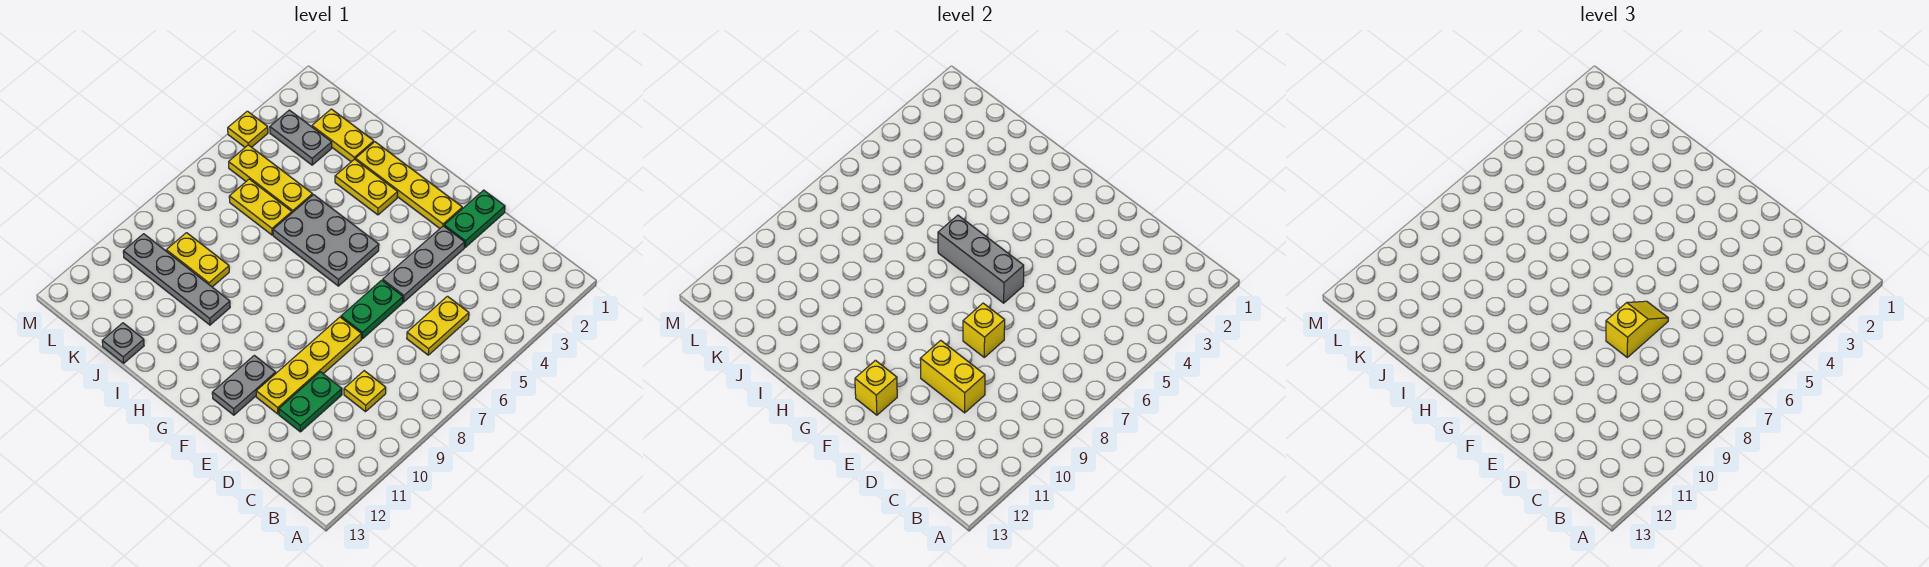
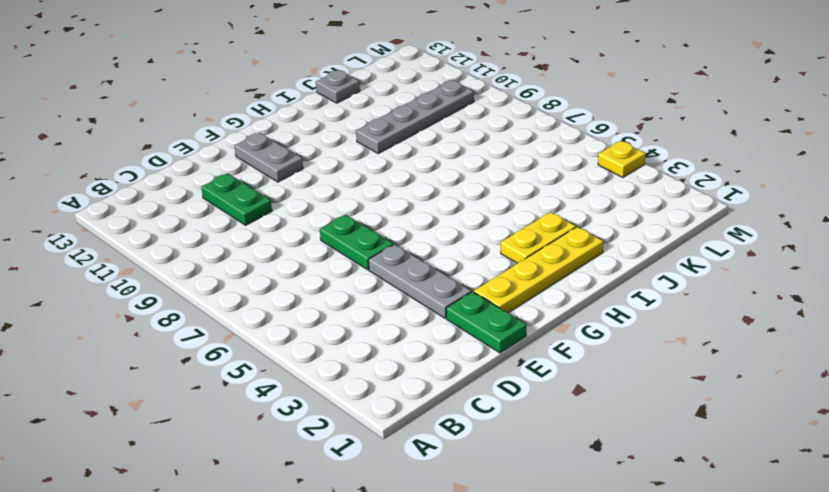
none -> yellow 1x2 plate [407,296,469,355]
none -> yellow 1x1 plate [344,371,386,412]
none -> yellow 1x4 plate [256,317,361,414]

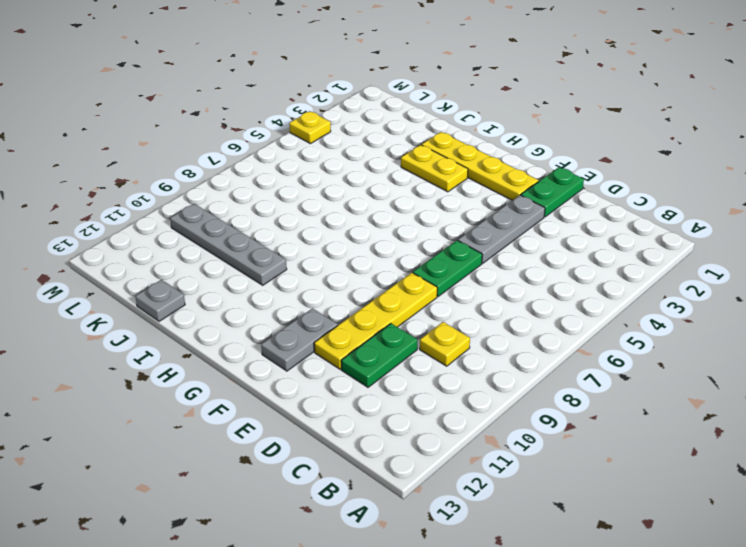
none -> yellow 1x2 plate [407,296,469,355]
none -> grey 2x3 plate [273,195,379,286]
none -> yellow 1x2 plate [312,109,374,162]

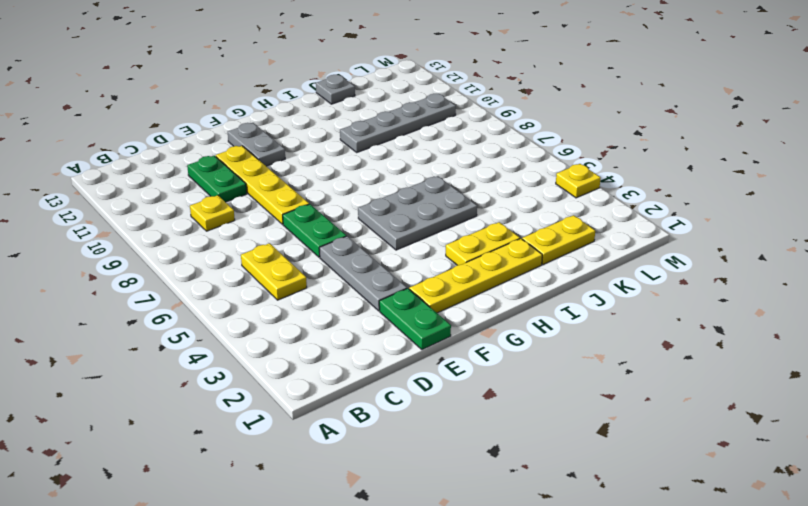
none -> yellow 1x3 plate [229,145,313,213]
none -> yellow 1x2 plate [229,179,292,235]
none -> yellow 1x2 plate [166,233,229,287]

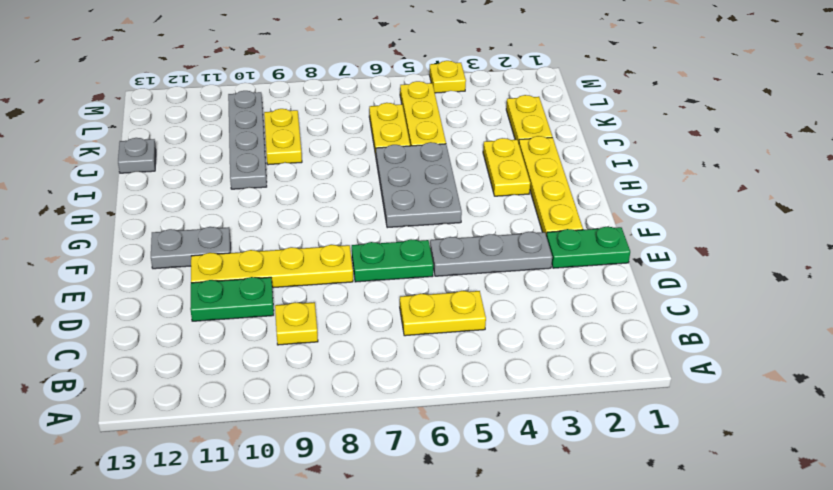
none -> grey 1x2 plate [270,110,332,165]
none -> yellow 1x2 brick [920,340,985,413]
none -> yellow 1x1 brick [963,303,1005,357]

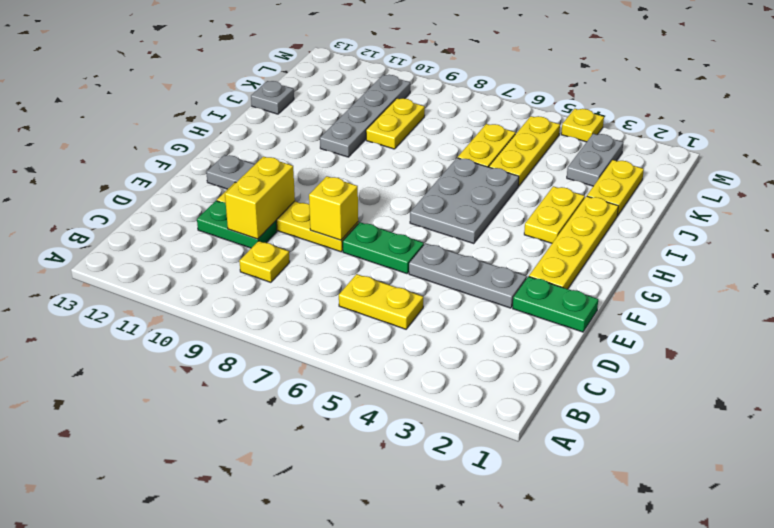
none -> grey 1x3 brick [938,215,1024,303]
none -> yellow 1x1 brick [855,360,897,415]
none -> yellow 1x2 slope [1606,301,1668,357]

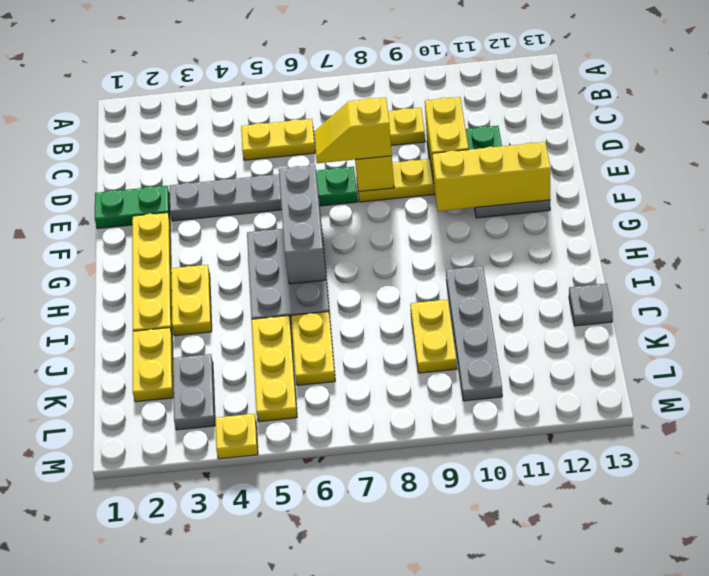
yellow 1x3 brick [432,142,551,211] -> yellow 1x1 brick [855,360,897,415]

